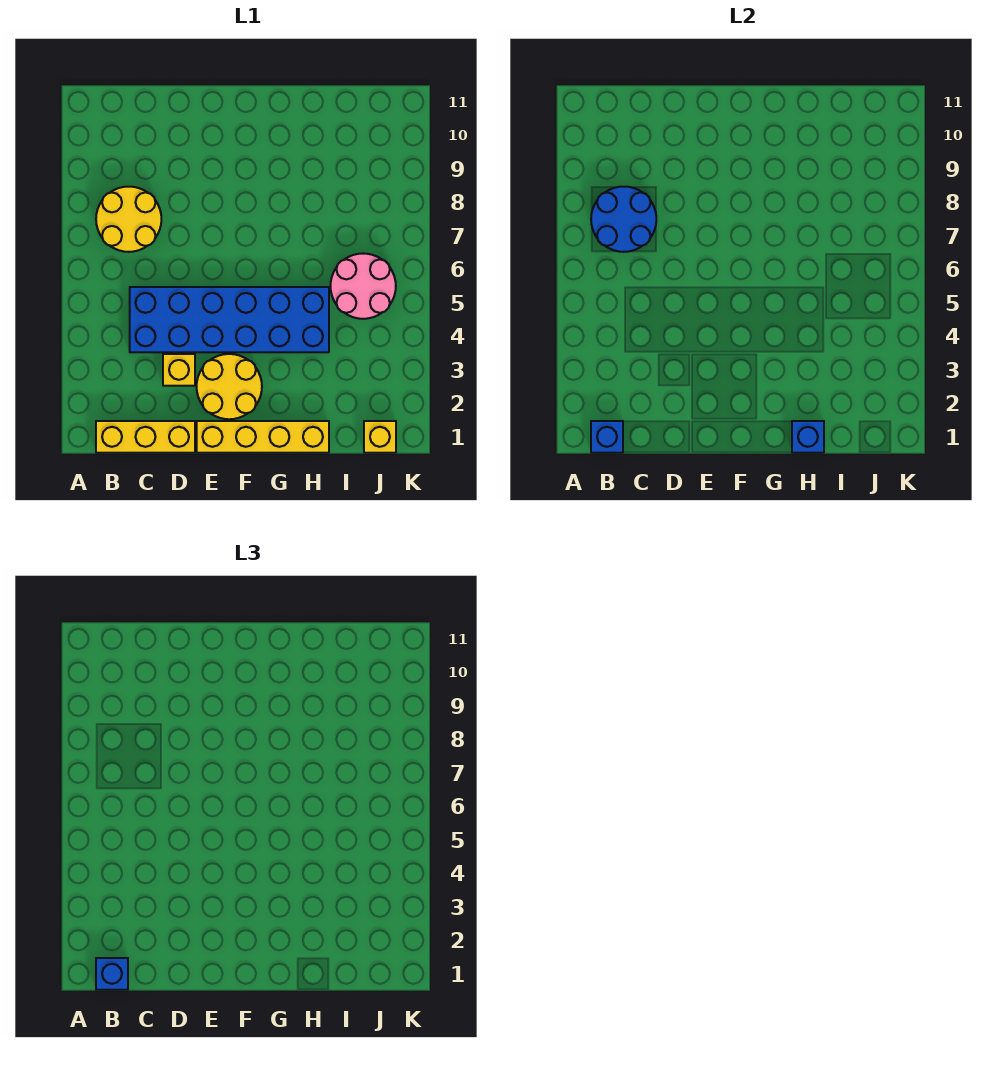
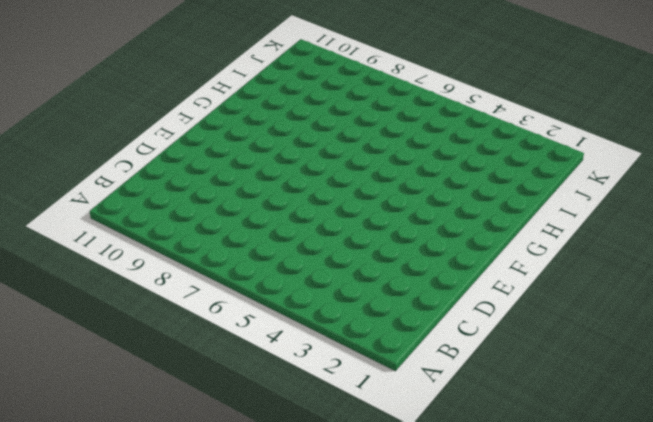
none -> yellow 1x3 brick [96,421,195,453]
none -> yellow 2x2 round brick [96,187,161,252]
none -> blue 2x6 brick [130,287,329,352]

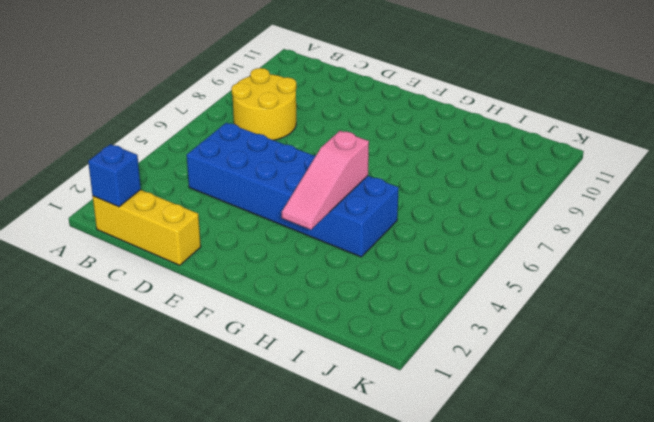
pink 1x3 slope [282,131,369,230] -> none
none -> yellow 1x1 brick [163,354,195,386]
none -> yellow 1x4 brick [197,421,329,453]
none -> yellow 2x2 round brick [197,354,262,419]

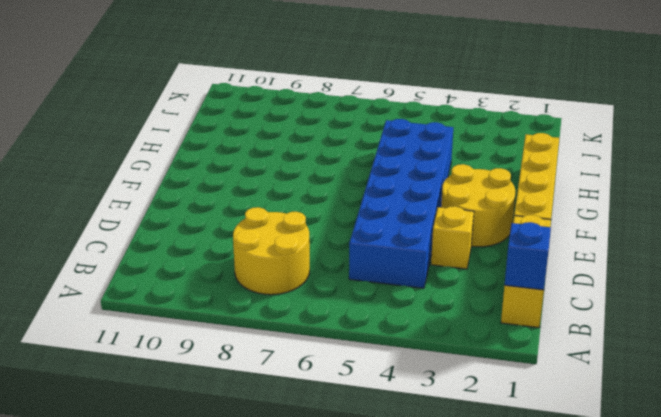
none -> pink 2x2 round brick [331,254,396,319]
none -> yellow 1x1 brick [364,421,396,453]
none -> blue 2x2 round brick [591,187,656,252]

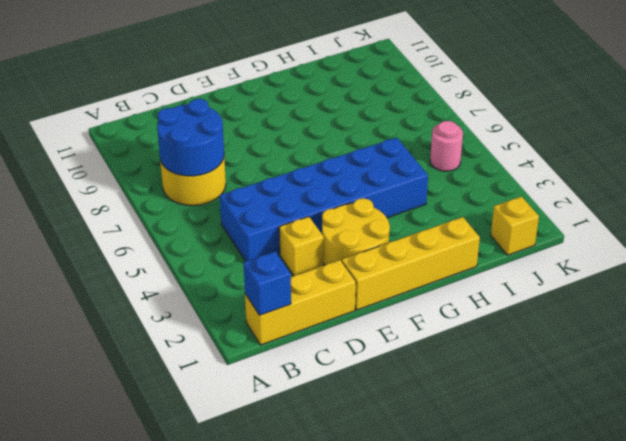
pink 1x1 round brick [430,121,463,171] -> pink 2x2 round brick [331,254,396,319]
none -> blue 1x1 brick [792,421,824,453]
none -> blue 1x1 brick [96,958,128,990]

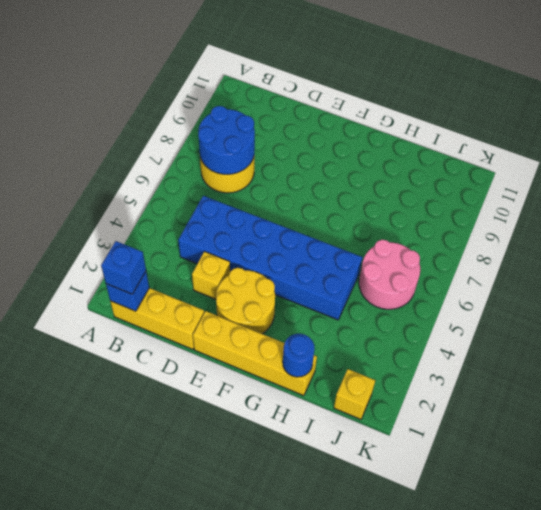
blue 1x1 round brick [283,334,314,377] -> blue 1x1 brick [792,421,824,453]

